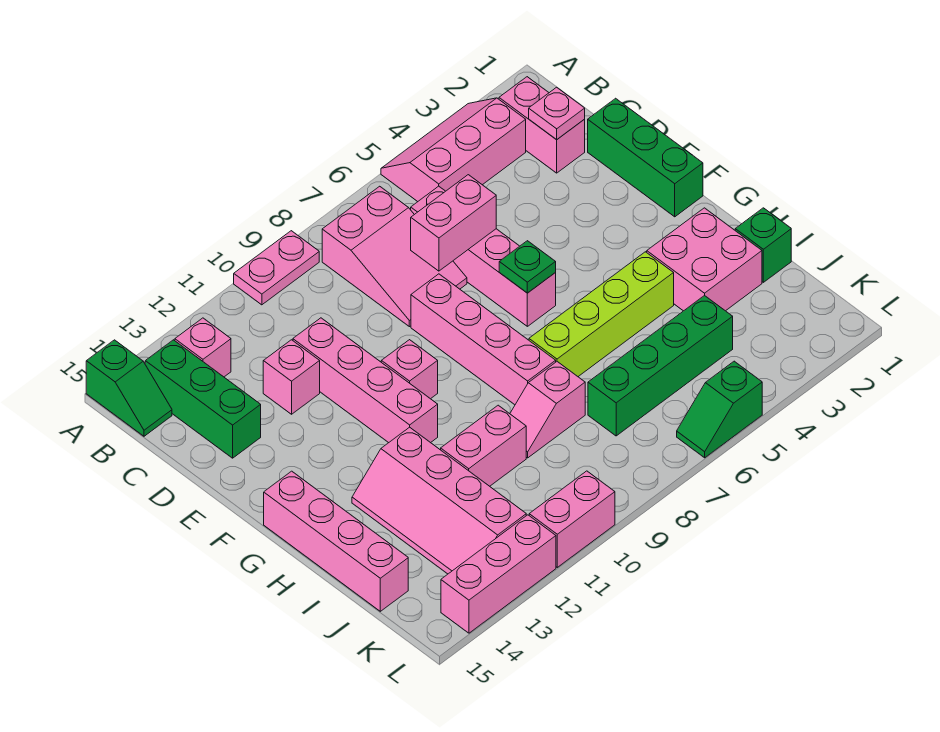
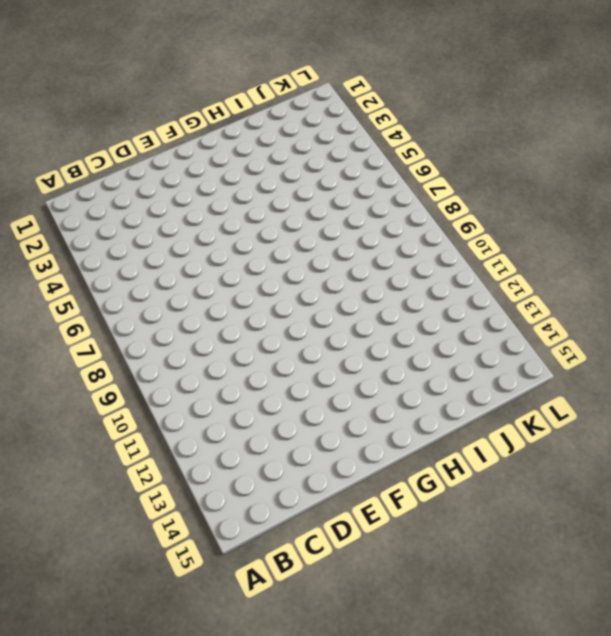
none -> pink 2x3 slope [381,98,526,202]
none -> pink 1x2 plate [234,231,319,305]
none -> green 1x2 slope [86,340,172,436]

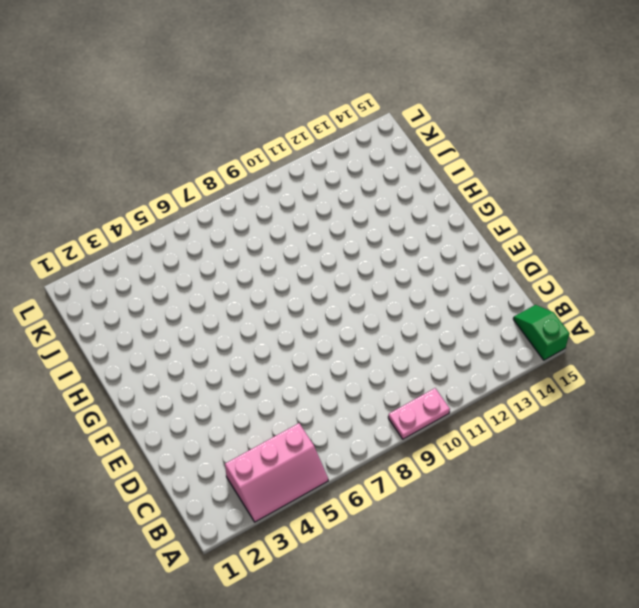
none -> pink 1x2 brick [499,77,585,173]
none -> pink 2x3 slope [322,186,467,327]
none -> pink 1x1 brick [175,318,231,377]

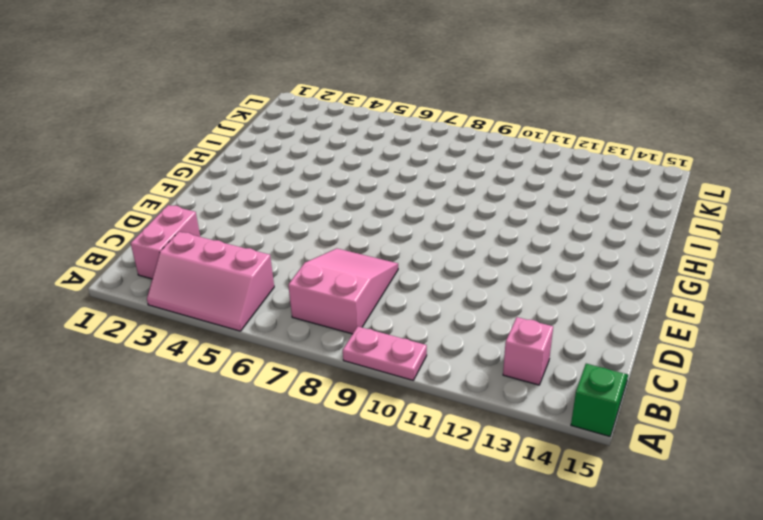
none -> green 1x3 brick [145,340,261,458]
none -> pink 1x4 brick [411,186,556,326]
none -> green 1x3 brick [588,98,703,217]

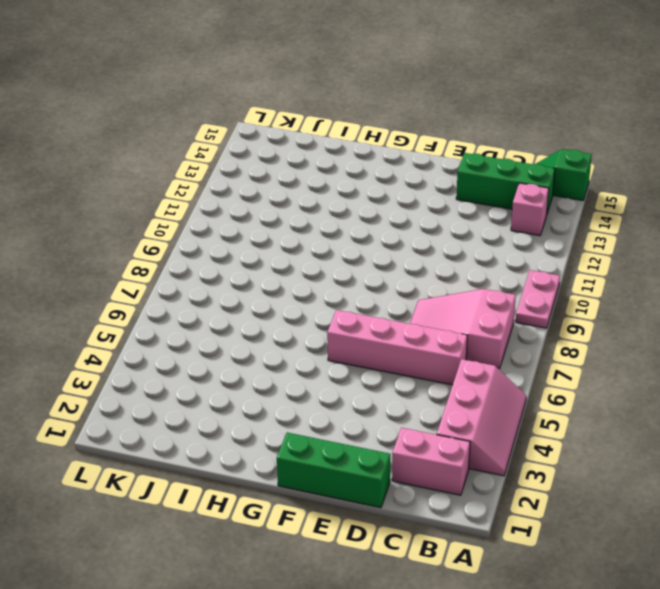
none -> pink 1x4 brick [293,318,438,443]
none -> pink 1x1 brick [263,340,320,414]
none -> pink 1x4 brick [411,274,556,405]

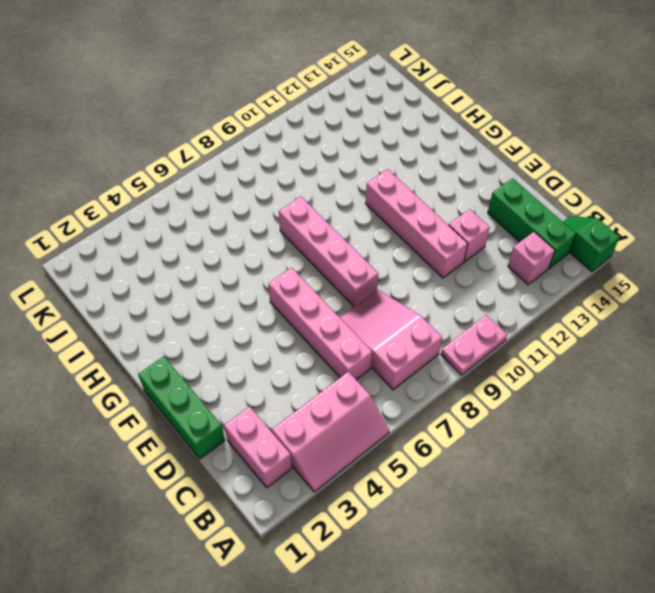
none -> pink 1x1 brick [381,340,438,399]
none -> pink 1x4 brick [264,471,408,611]
none -> pink 2x2 brick [647,208,762,311]

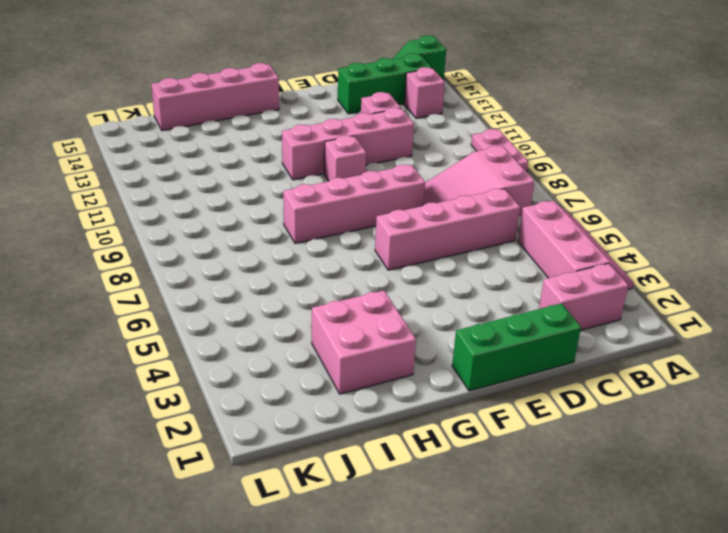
none -> lime 1x4 brick [529,252,674,376]
none -> pink 2x4 slope [352,427,526,574]
none -> green 1x1 brick [735,208,791,282]

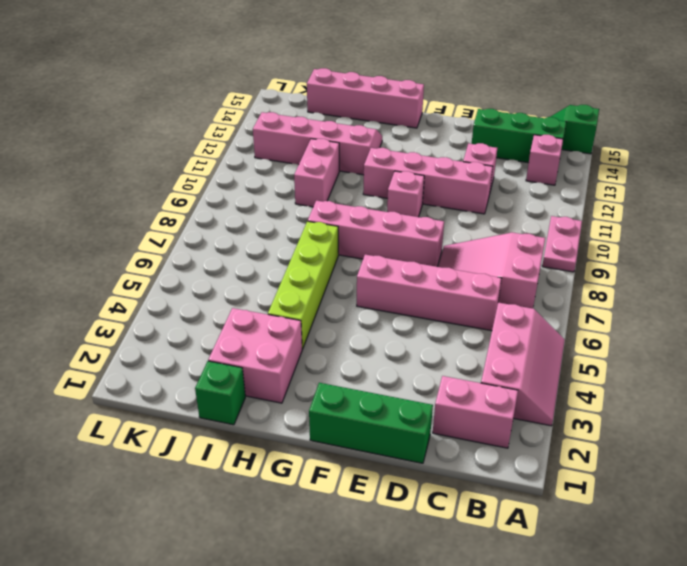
none -> pink 1x2 slope [510,362,585,458]
none -> green 1x4 brick [588,295,733,436]
none -> green 1x2 slope [677,361,762,458]

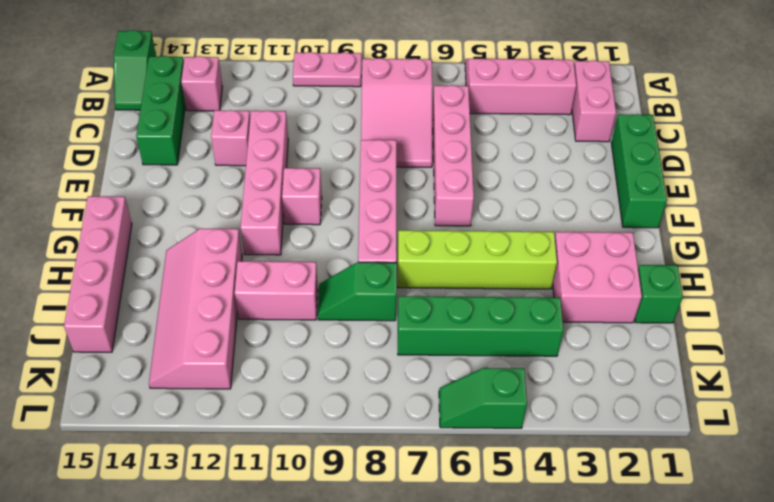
green 1x2 slope [318,262,397,321] -> pink 1x2 slope [510,362,585,458]
none -> pink 1x2 brick [529,471,615,567]
none -> pink 1x3 brick [441,515,556,633]
none -> pink 1x1 plate [529,87,585,140]

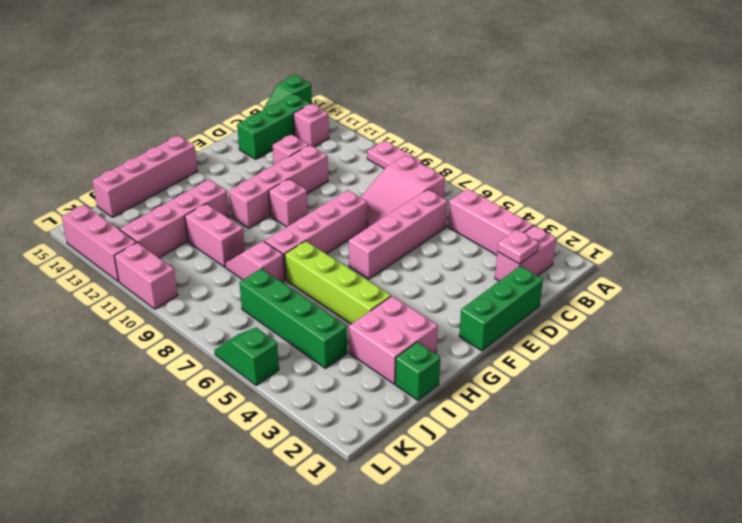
none -> pink 1x2 brick [411,175,496,271]
none -> green 1x1 plate [499,241,556,293]

